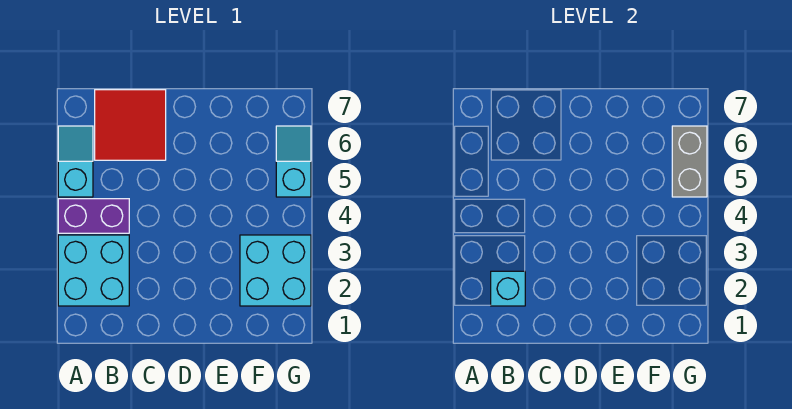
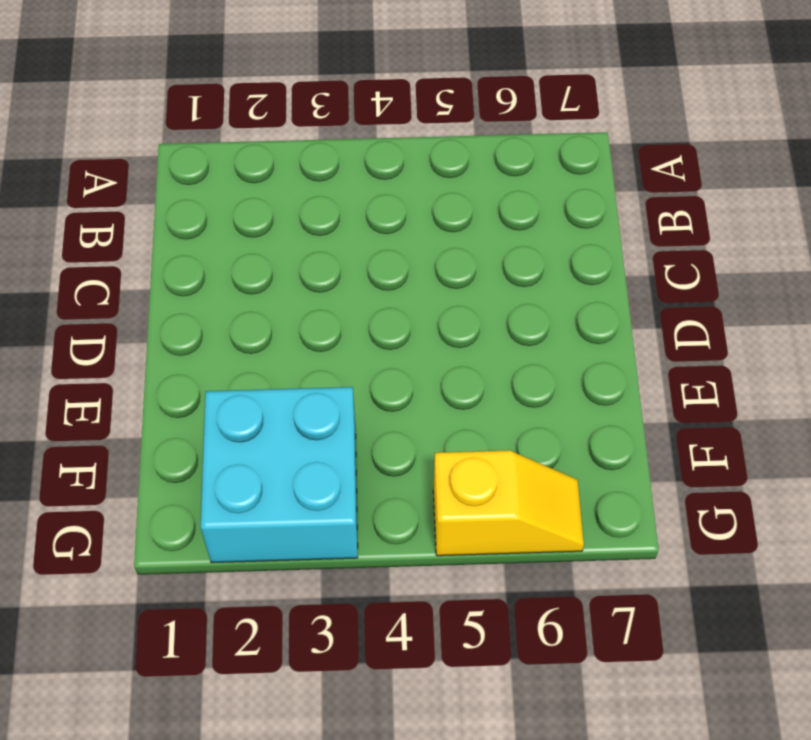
yellow 1x2 slope [433,450,584,556] -> cyan 1x2 slope [276,126,311,197]
none -> cyan 2x2 brick [58,235,129,306]
none -> purple 1x2 brick [58,199,129,233]

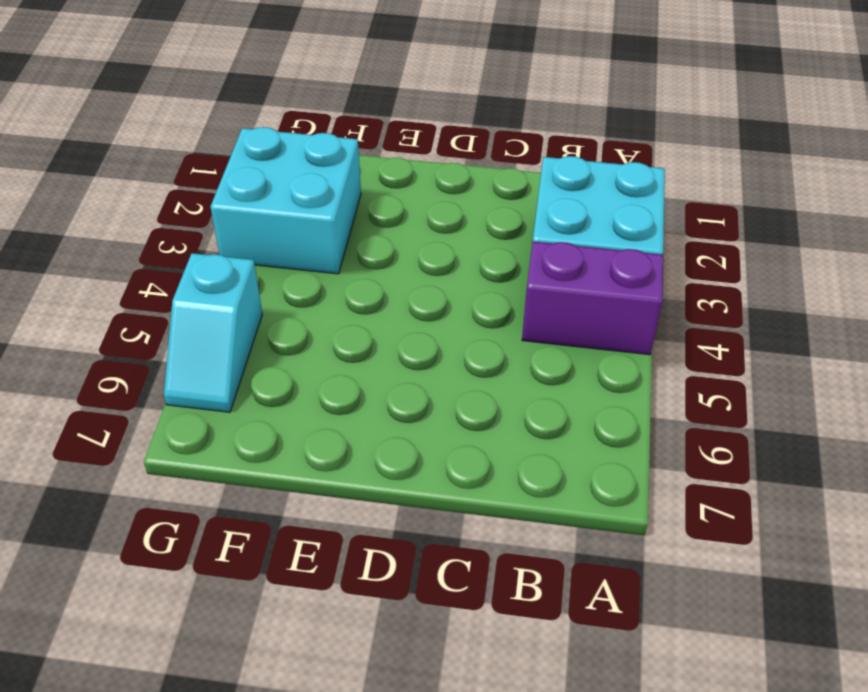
none -> cyan 1x2 slope [58,126,93,197]
none -> red 2x2 tile [95,90,166,160]

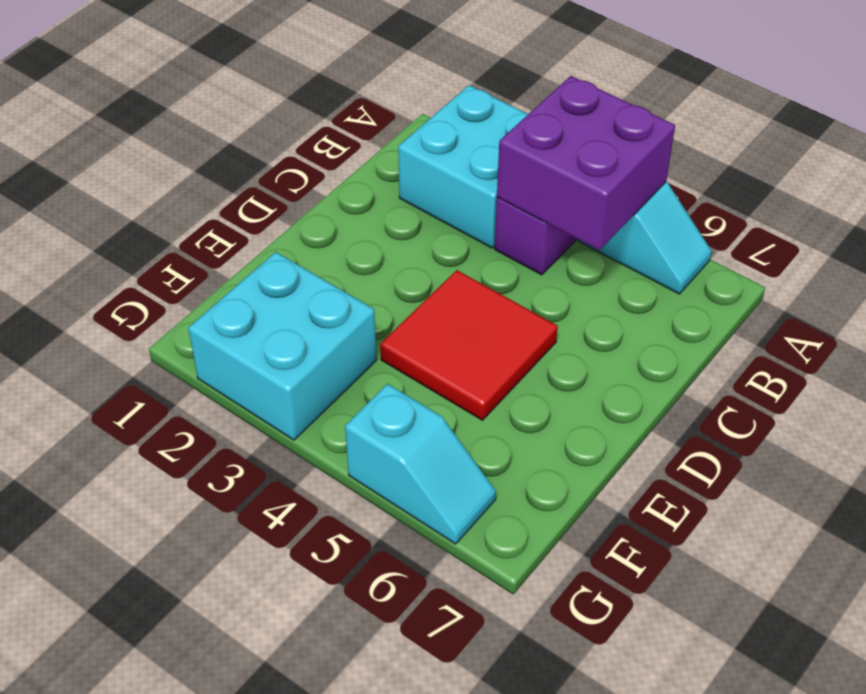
purple 2x2 brick [497,76,675,250] -> none
red 2x2 tile [380,270,558,420] -> red 2x2 tile moved to [95,90,166,160]
none -> cyan 1x1 brick [491,271,525,306]
none -> grey 1x2 brick [672,126,707,197]

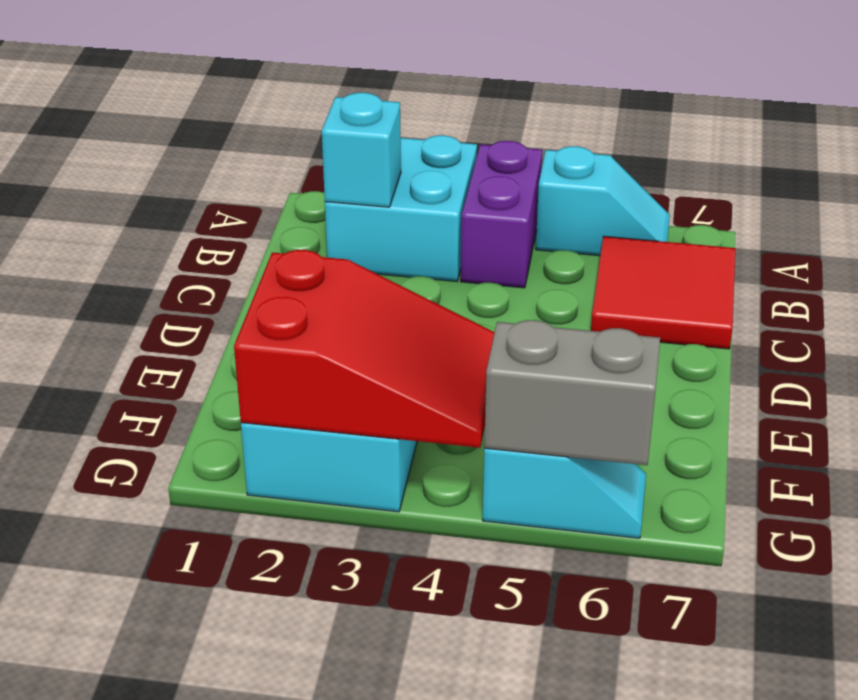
red 2x3 slope [234,250,495,448] -> none

